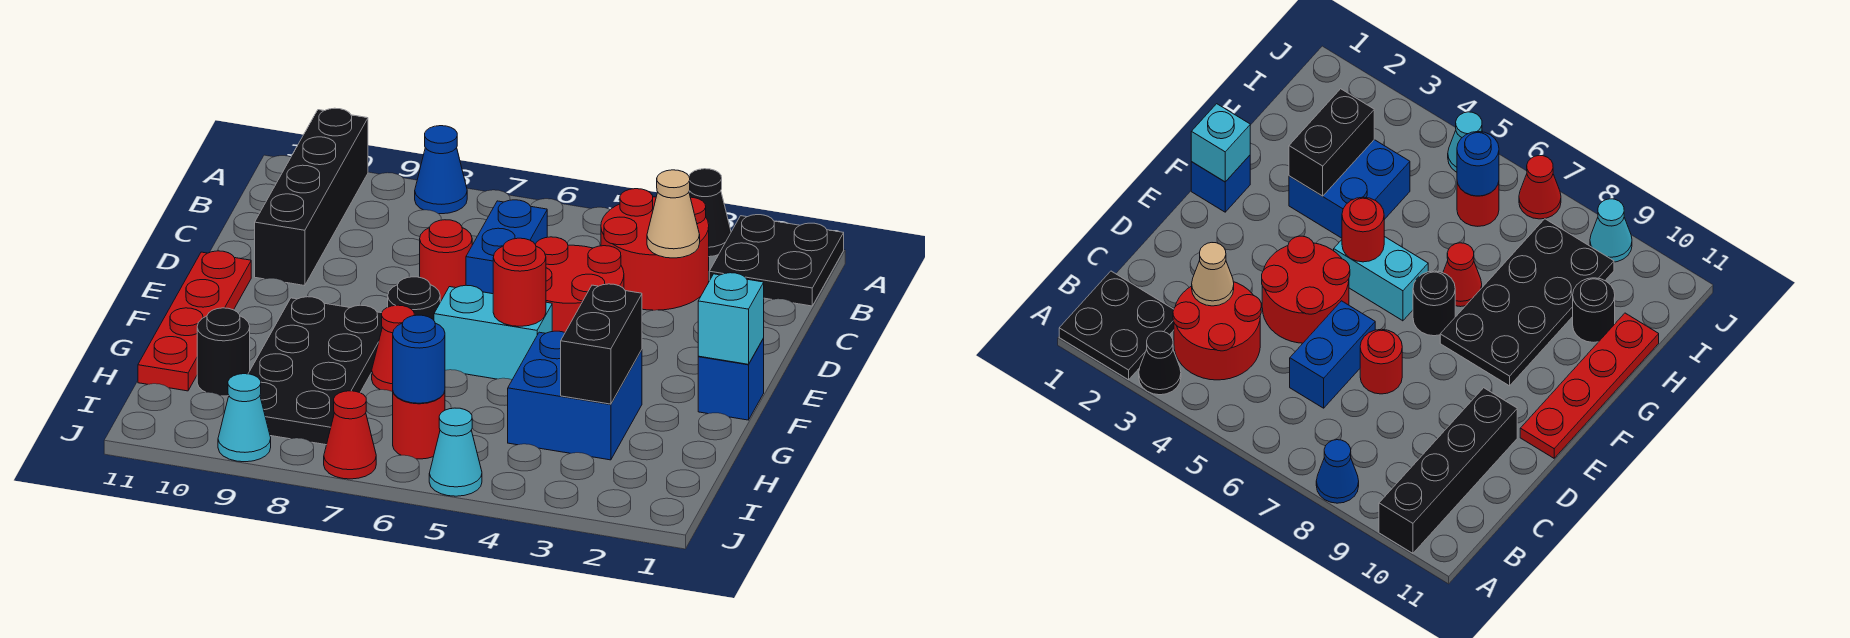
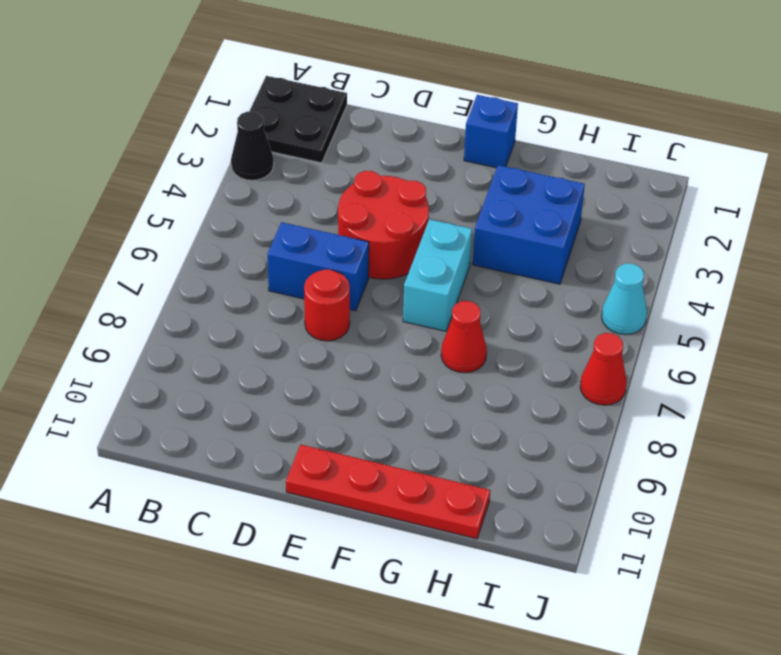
none -> blue 1x1 cone [415,126,467,214]
none -> black 1x4 brick [255,108,368,286]
none -> red 2x2 round brick [601,189,709,310]

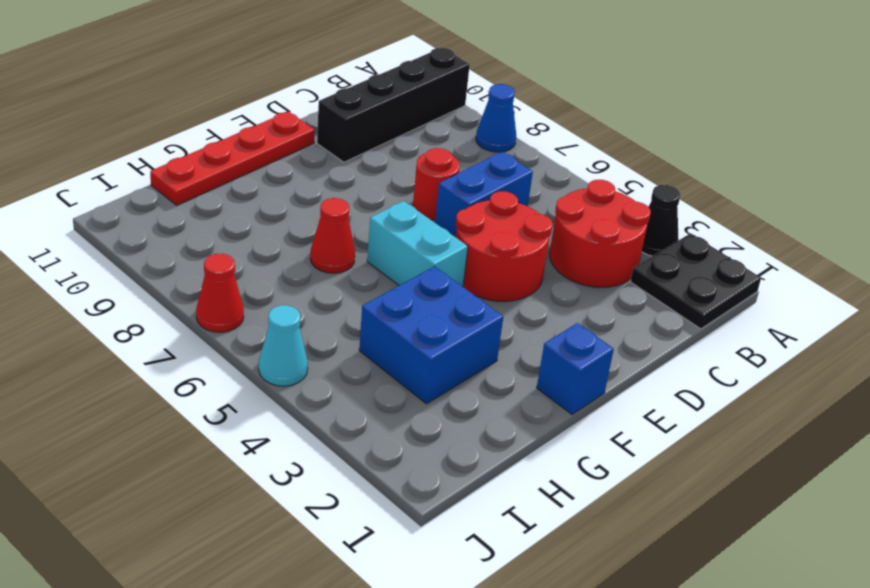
none -> black 1x1 round brick [388,277,440,320]
none -> black 2x4 plate [248,297,382,445]
none -> black 1x1 round brick [197,308,250,396]

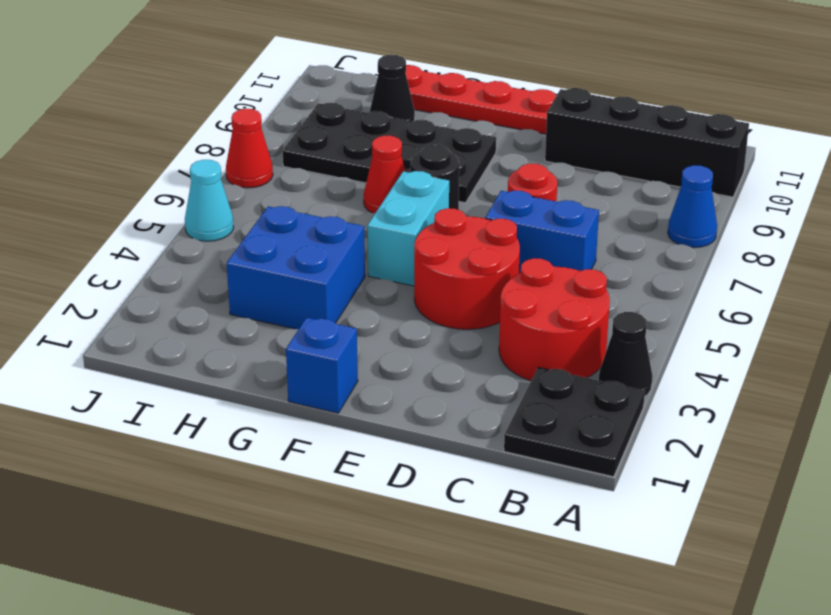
black 1x1 cone [370,55,415,121] -> black 1x1 round brick [197,308,250,396]
none -> red 1x1 round brick [393,392,445,459]
none -> cyan 1x1 cone [218,374,271,462]
none -> tan 1x1 cone [647,170,700,258]

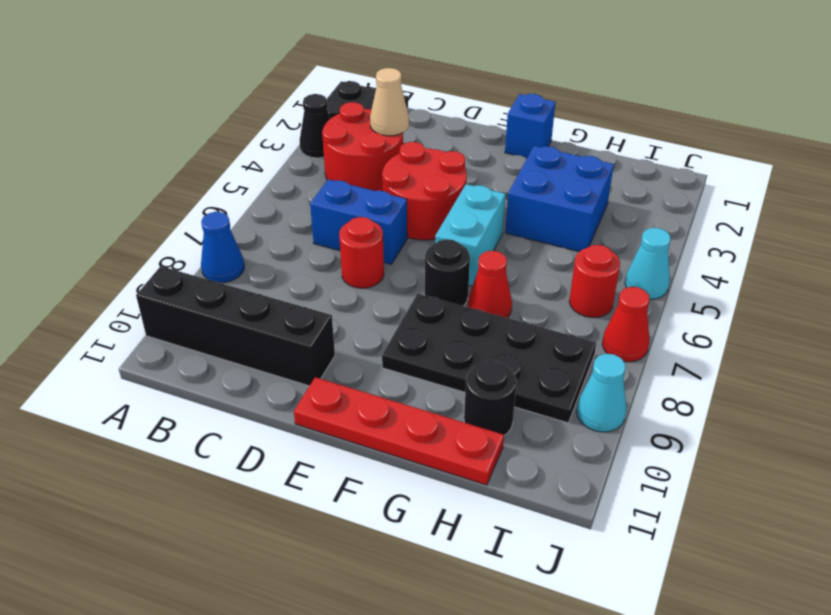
none -> cyan 1x1 brick [698,273,764,364]
none -> red 1x1 round brick [493,238,546,326]
none -> black 1x2 brick [561,284,642,404]

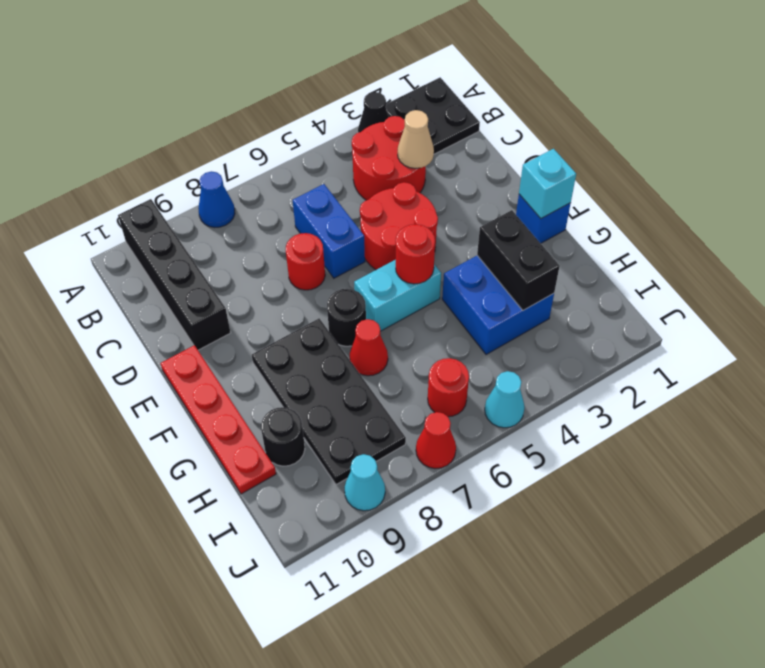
none -> blue 1x1 round brick [393,315,445,403]

